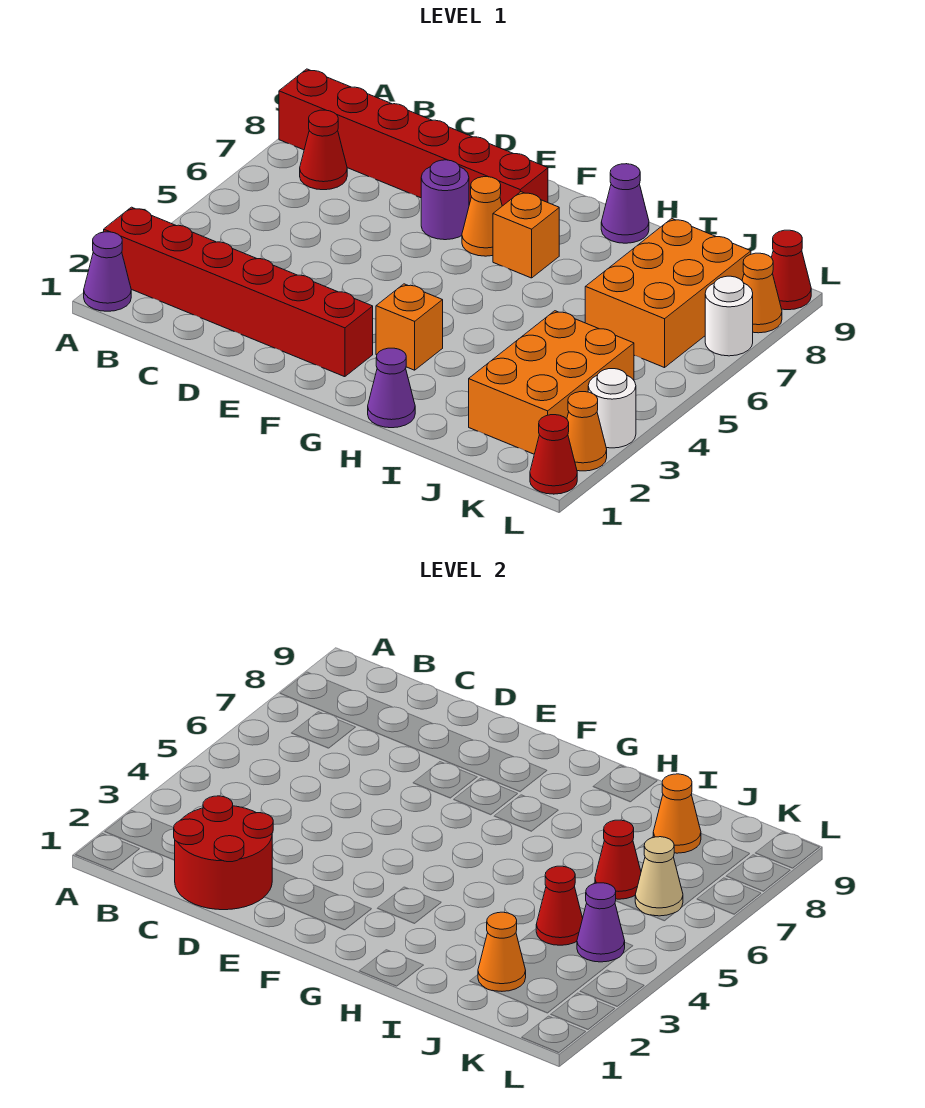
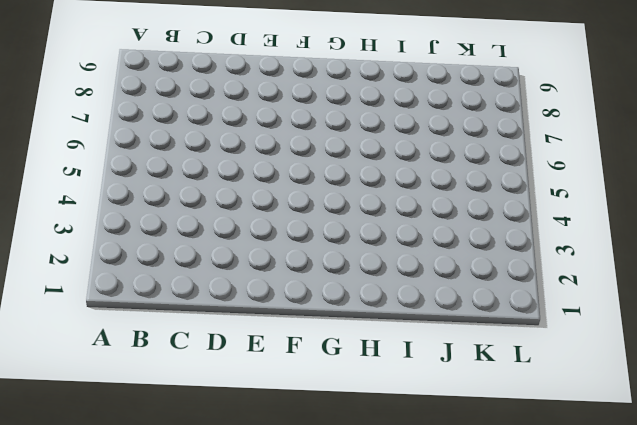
none -> purple 1x1 cone [84,232,131,311]
none -> red 1x6 brick [104,207,373,377]
none -> red 1x6 brick [279,69,548,206]

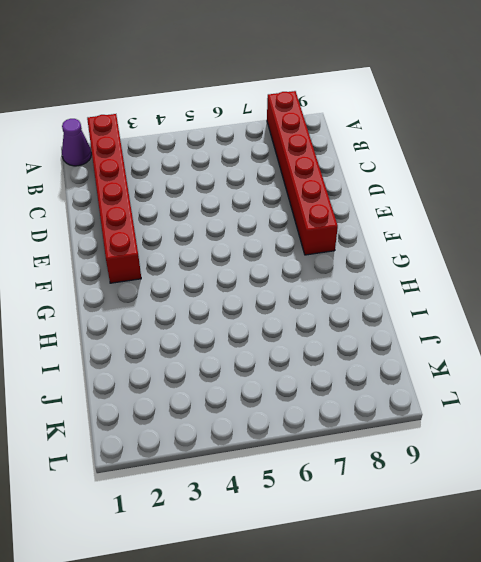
none -> red 1x1 cone [300,110,347,190]
none -> purple 1x1 round brick [421,160,469,240]
none -> orange 1x1 cone [462,177,502,256]

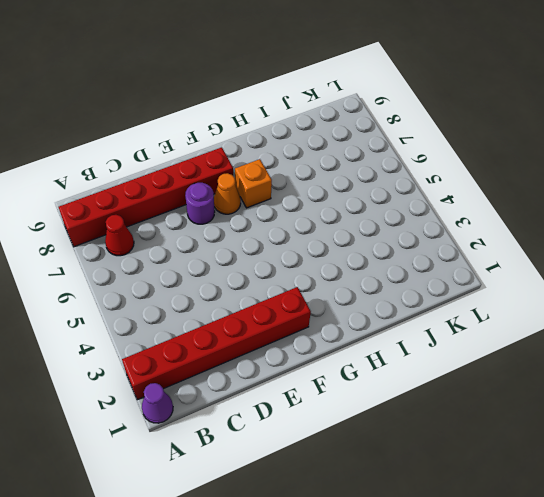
none -> orange 1x1 brick [376,284,443,370]
none -> purple 1x1 cone [368,348,415,428]
none -> purple 1x1 cone [601,164,649,243]

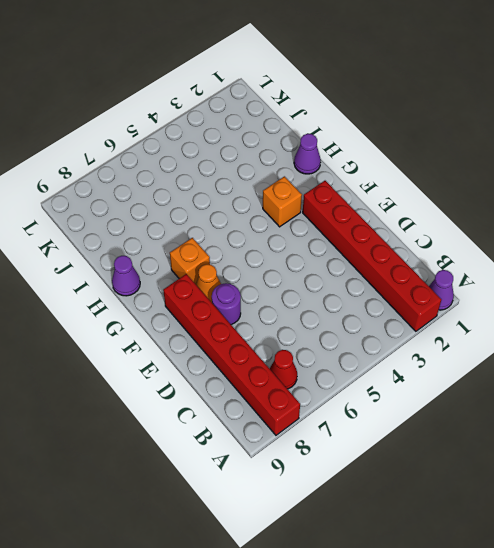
none -> orange 2x3 brick [469,311,634,454]
none -> orange 2x3 brick [585,219,751,368]
none -> red 1x1 cone [530,415,577,494]

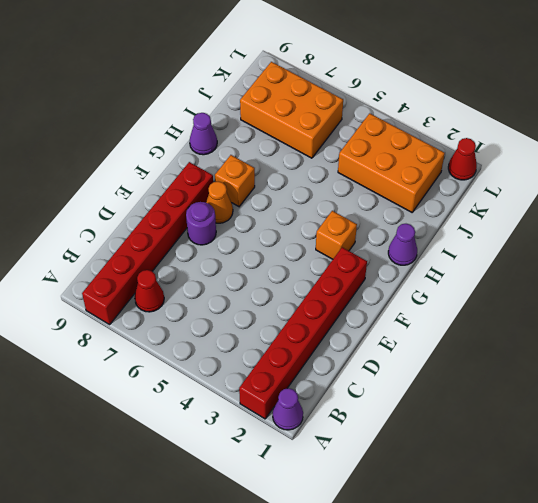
none -> orange 1x1 cone [567,392,607,471]
none -> white 1x1 round brick [588,369,636,448]
none -> white 1x1 round brick [705,276,753,356]

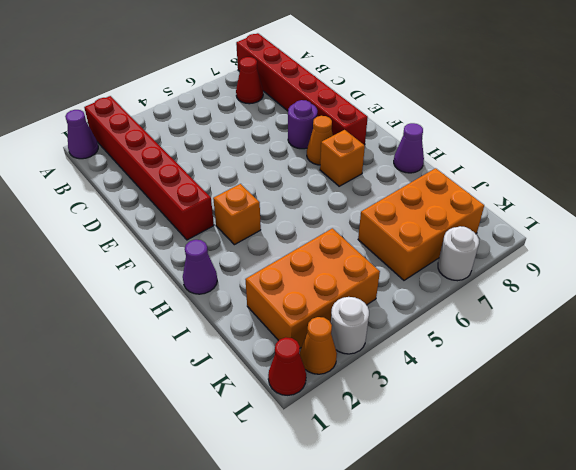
none -> orange 1x1 cone [742,253,782,333]
none -> red 1x1 cone [771,230,811,310]
none -> red 2x2 round brick [174,796,273,910]

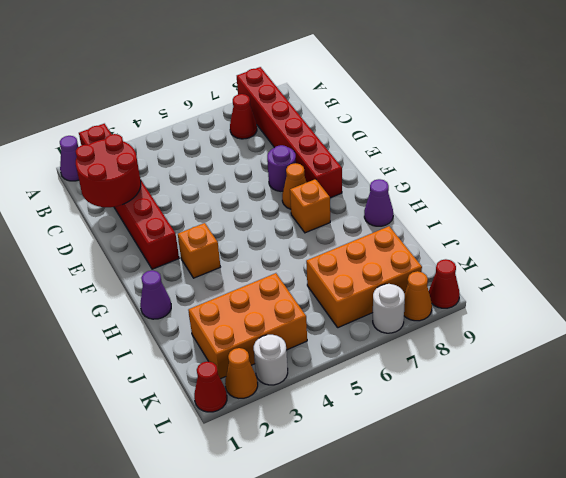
none -> orange 1x1 cone [478,912,526,991]
none -> red 1x1 cone [536,866,583,945]
none -> red 1x1 cone [595,820,641,899]

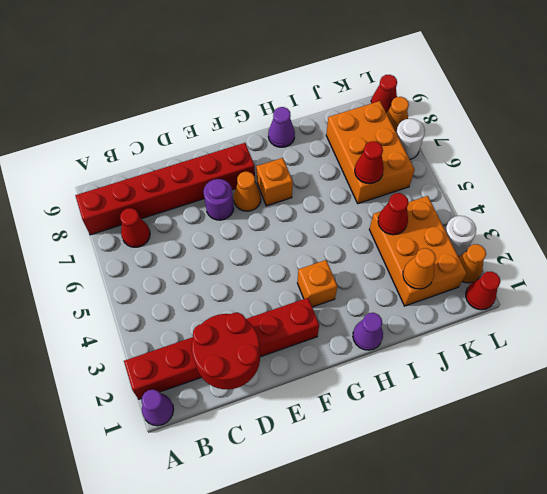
none -> orange 1x1 cone [653,774,701,853]
none -> purple 1x1 cone [577,883,625,962]
none -> tan 1x1 cone [635,837,683,916]

